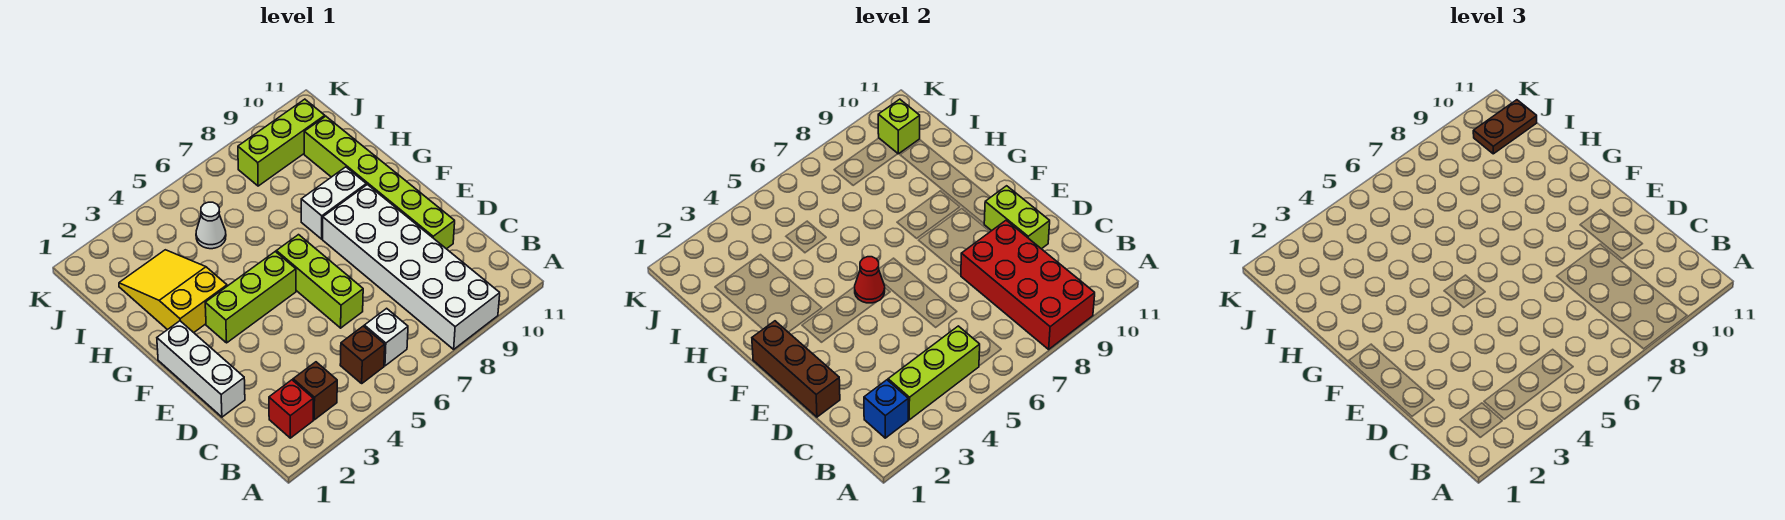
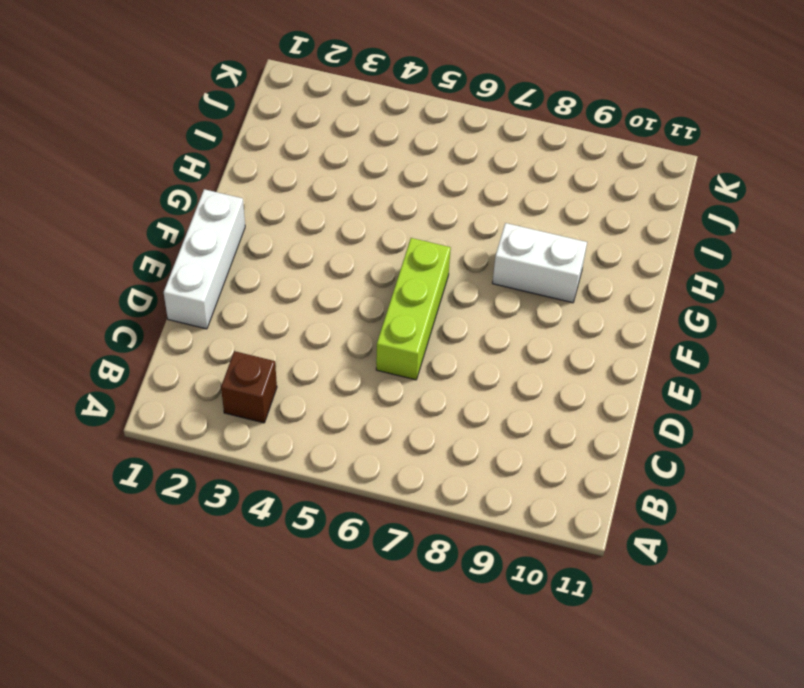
none -> white 2x6 brick [323,185,500,349]
none -> red 1x1 brick [269,380,313,438]
none -> brown 1x1 brick [340,326,385,383]

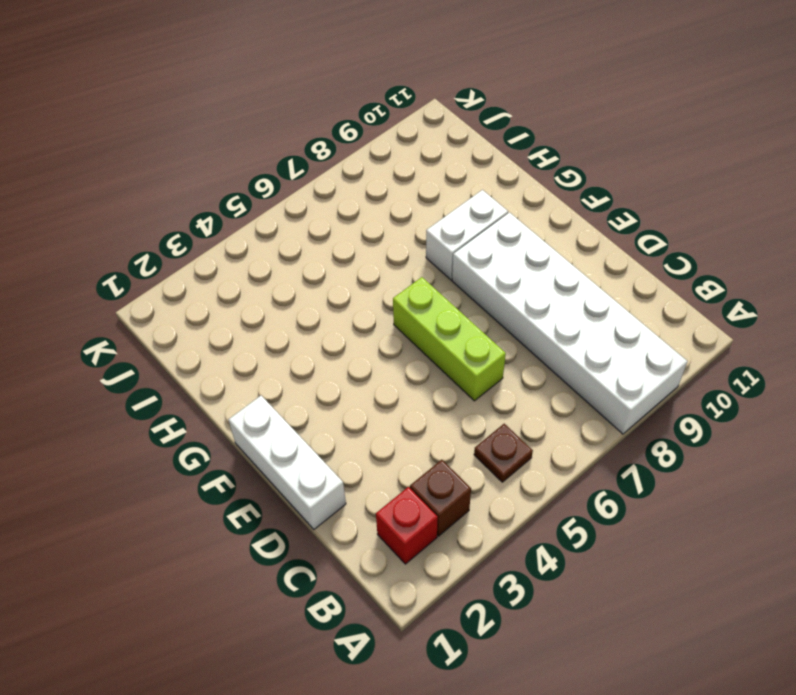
brown 1x1 plate [474,424,533,482] -> brown 1x1 brick [340,326,385,383]
none -> white 1x1 brick [364,308,408,366]
none -> lime 1x6 brick [304,116,455,249]
none -> lime 1x3 brick [205,252,296,343]

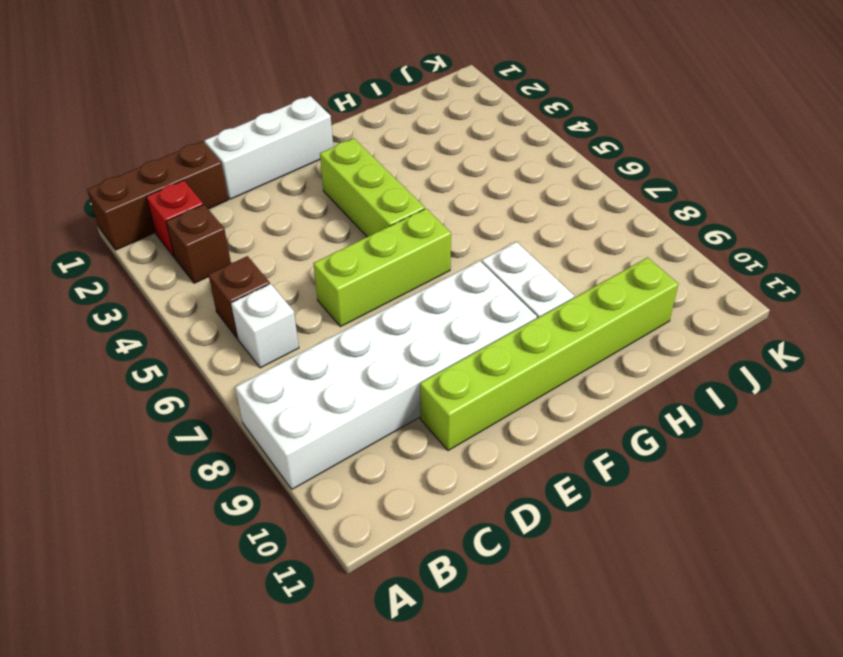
brown 1x3 brick [87,141,228,250] -> brown 1x3 brick moved to [752,321,840,417]
none -> yellow 2x3 slope [119,250,227,333]
none -> white 1x1 cone [196,202,226,249]
none -> lime 1x3 brick [238,99,325,186]

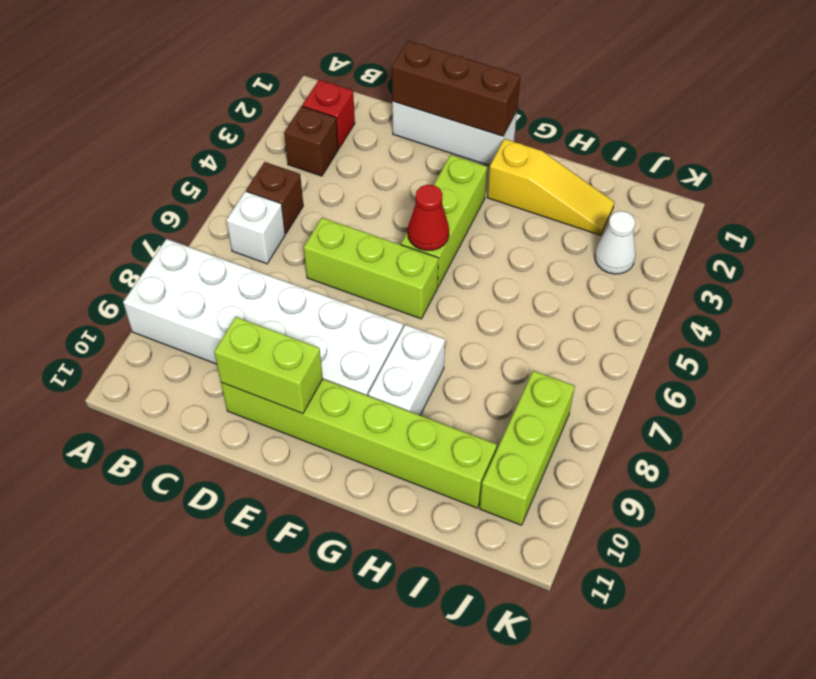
yellow 1x3 slope [487,139,614,235] -> yellow 2x3 slope [119,250,227,333]
white 1x1 cone [595,211,636,274] -> white 1x1 cone moved to [196,202,226,249]
none -> red 2x4 brick [961,220,1095,349]
none -> blue 1x1 brick [864,380,908,438]
none -> lime 1x3 brick [888,326,980,420]

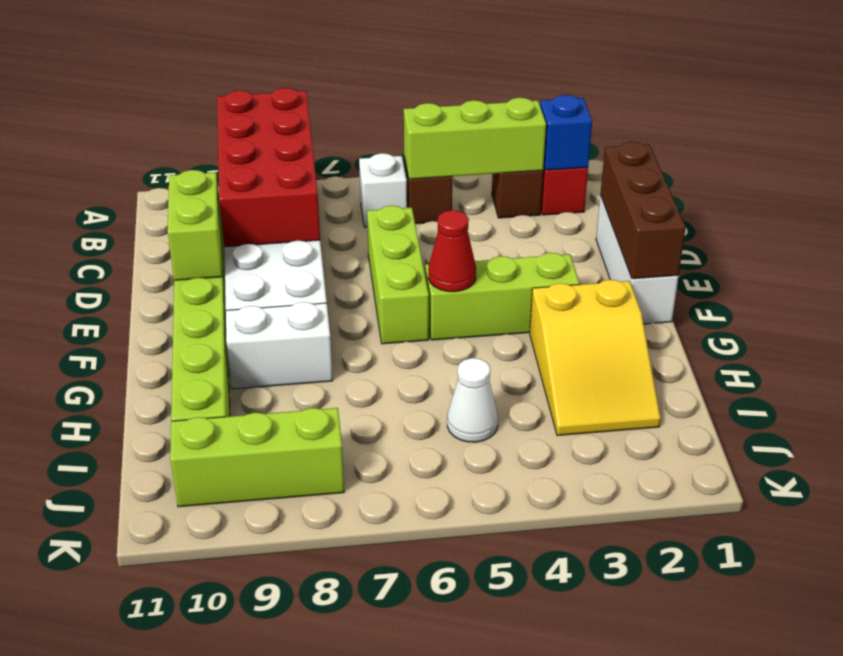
none -> lime 1x1 brick [878,99,920,154]
none -> brown 1x2 plate [1473,100,1537,154]

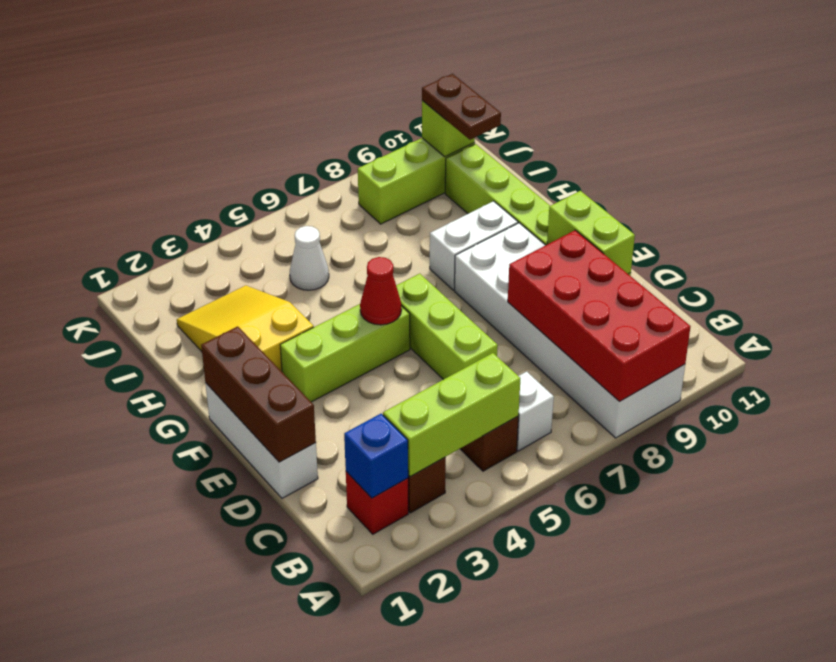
brown 1x2 plate [422,74,501,140] -> brown 1x2 plate turned to [1473,100,1537,154]

